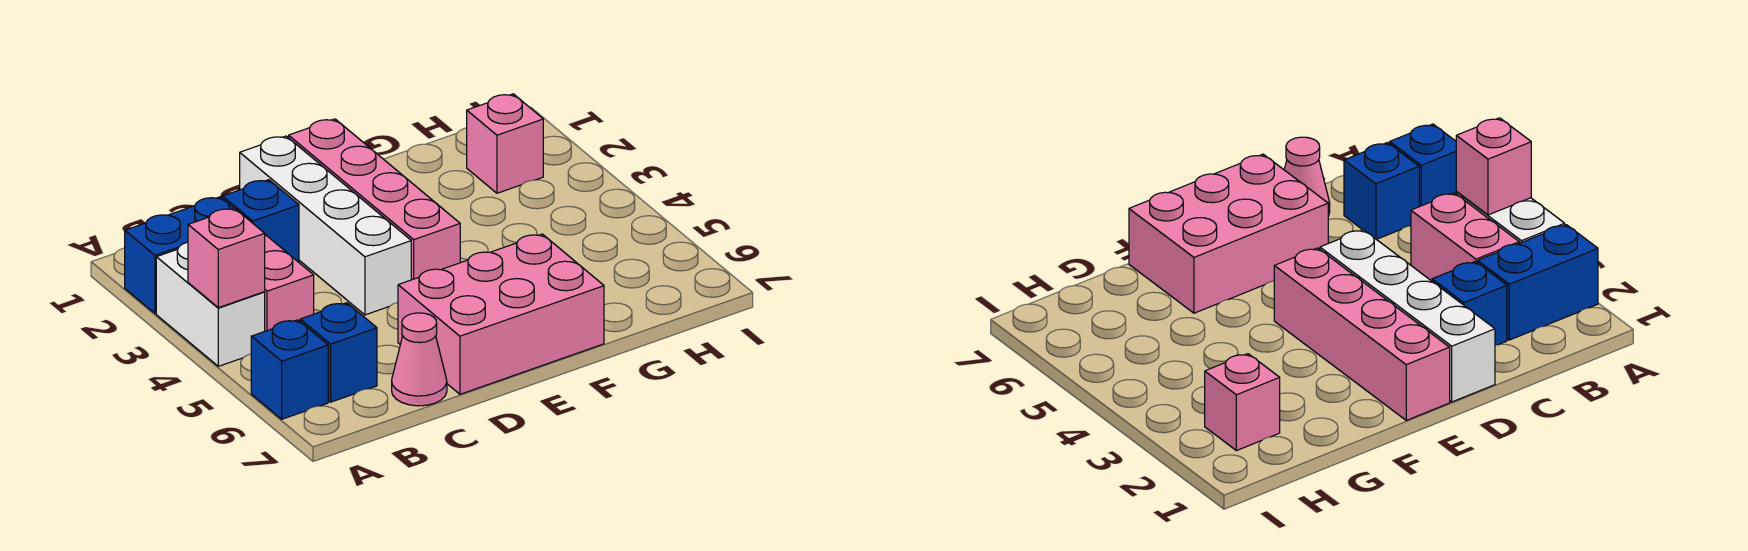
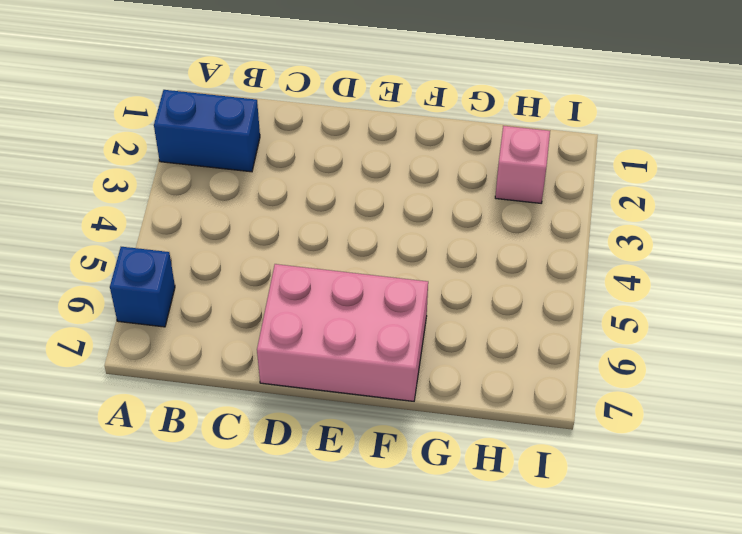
none -> white 1x2 brick [156,242,265,366]
none -> pink 1x2 brick [265,235,314,331]
none -> blue 1x1 brick [300,303,377,402]

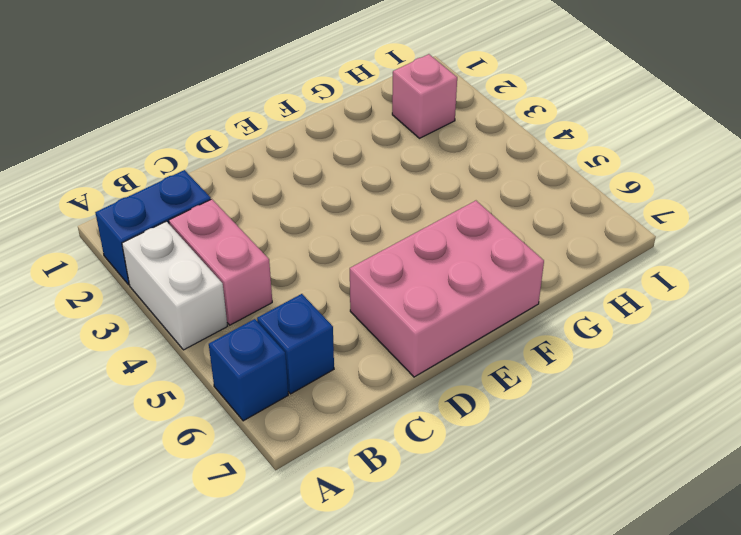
none -> blue 1x1 brick [222,180,299,262]
none -> pink 1x1 cone [392,313,447,406]
none -> white 1x4 brick [240,136,411,315]

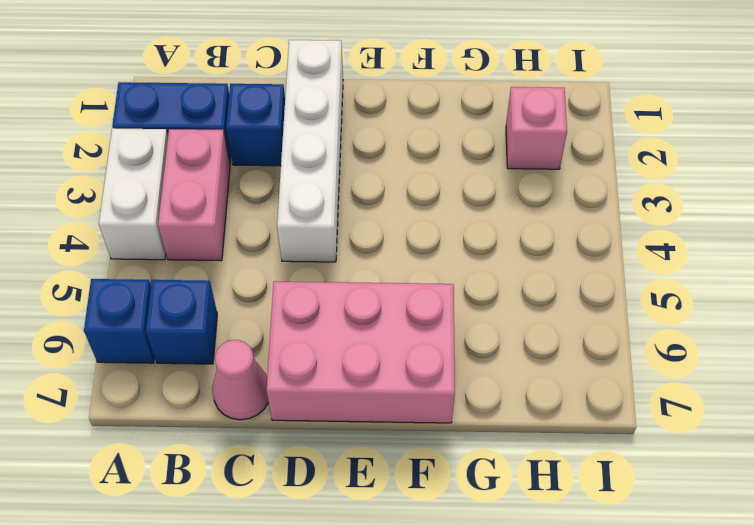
none -> pink 1x4 brick [289,119,460,280]
none -> pink 1x1 brick [188,208,265,308]

